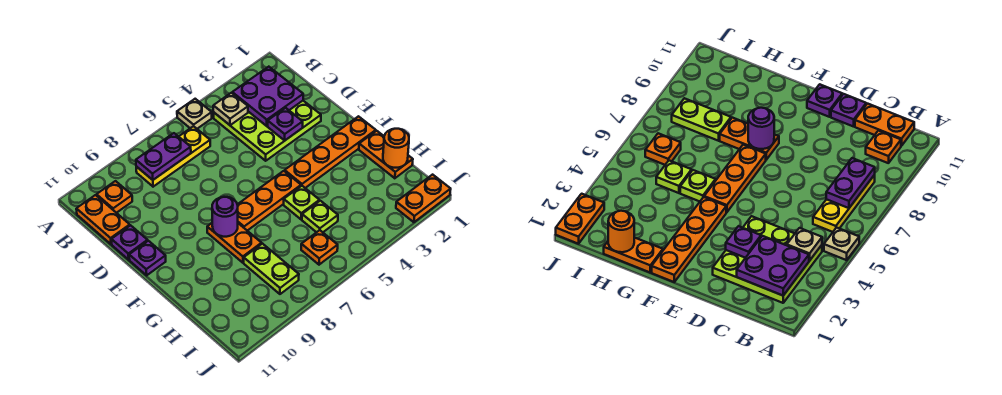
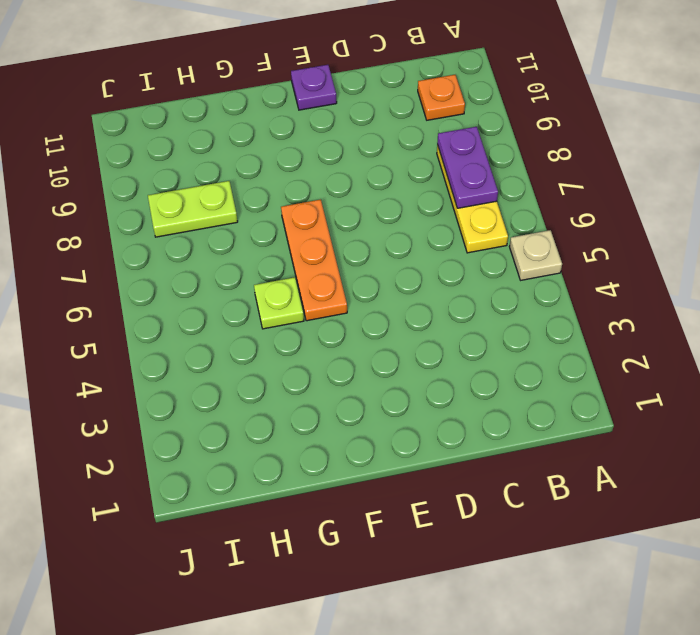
none -> lime 3x3 plate [213,101,321,161]
none -> orange 1x2 plate [76,195,130,244]
none -> purple 1x1 plate [111,225,148,260]

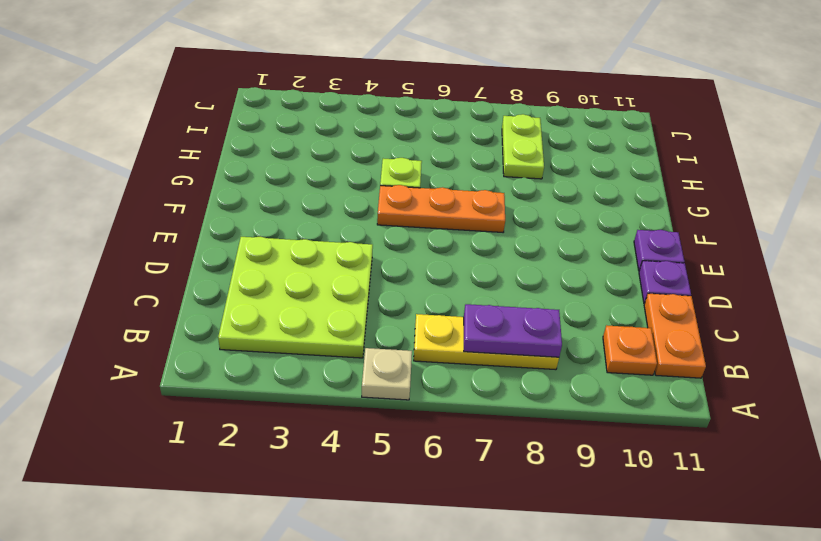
none -> orange 1x4 plate [285,116,376,188]
none -> orange 1x2 plate [207,223,262,263]
none -> orange 1x2 plate [359,131,413,178]

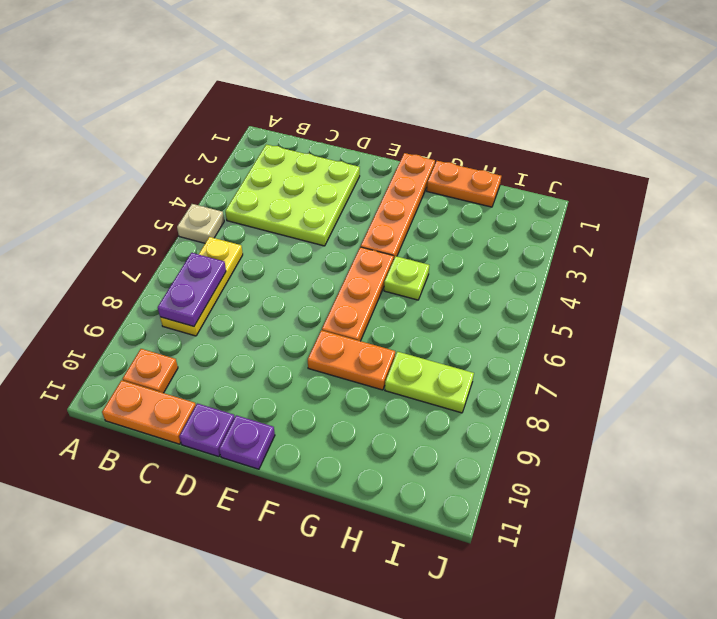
none -> lime 1x1 plate [302,201,338,232]
none -> orange 1x1 plate [301,230,338,265]
none -> orange 1x2 plate [396,175,451,222]

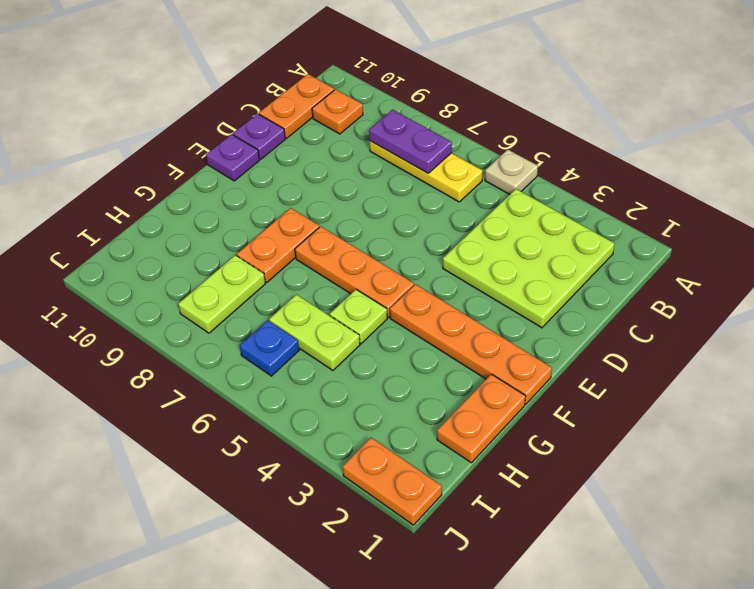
lime 1x2 plate [269,295,360,370] -> lime 1x1 plate [302,201,338,232]
blue 1x1 plate [240,320,299,376] -> orange 1x1 plate [301,230,338,265]
none -> purple 2x2 plate [232,67,303,126]
none -> tan 1x1 plate [213,93,248,125]
none -> purple 1x1 plate [268,108,303,140]

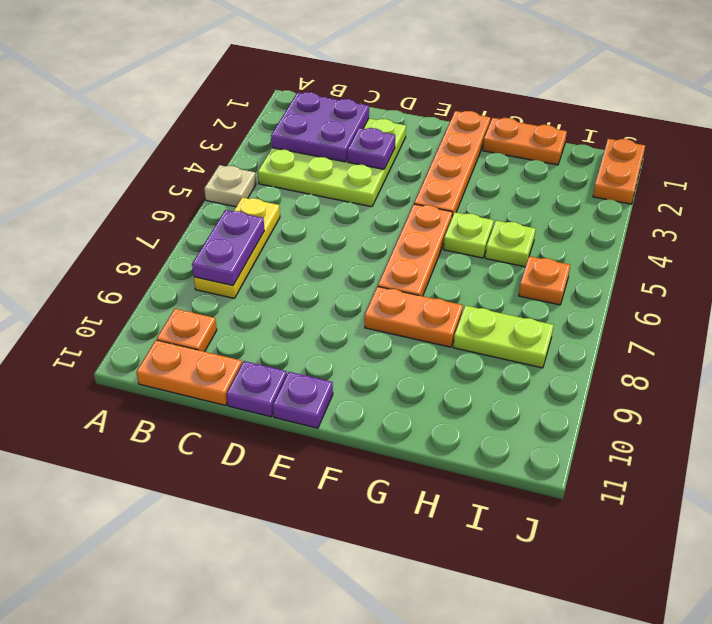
none -> tan 1x1 plate [213,93,248,125]
none -> purple 1x1 round brick [212,197,238,237]
none -> orange 1x1 round brick [383,129,409,168]

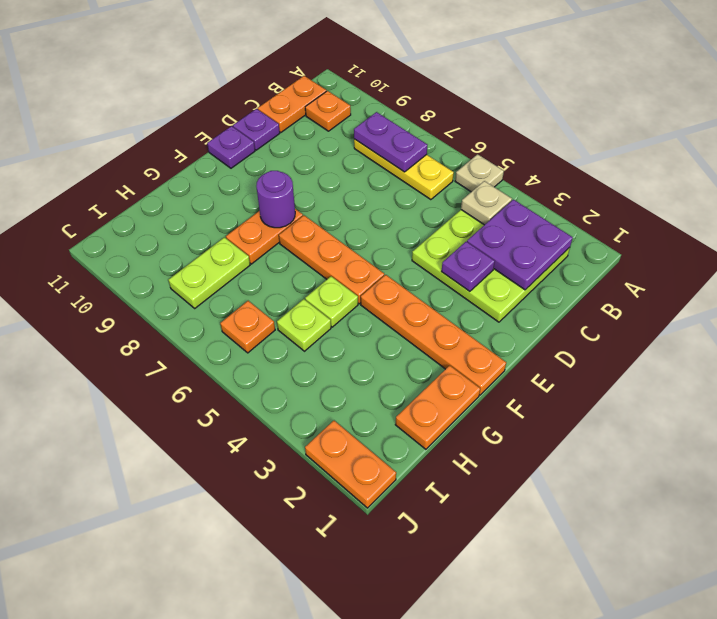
none -> orange 1x1 round brick [383,129,409,168]

